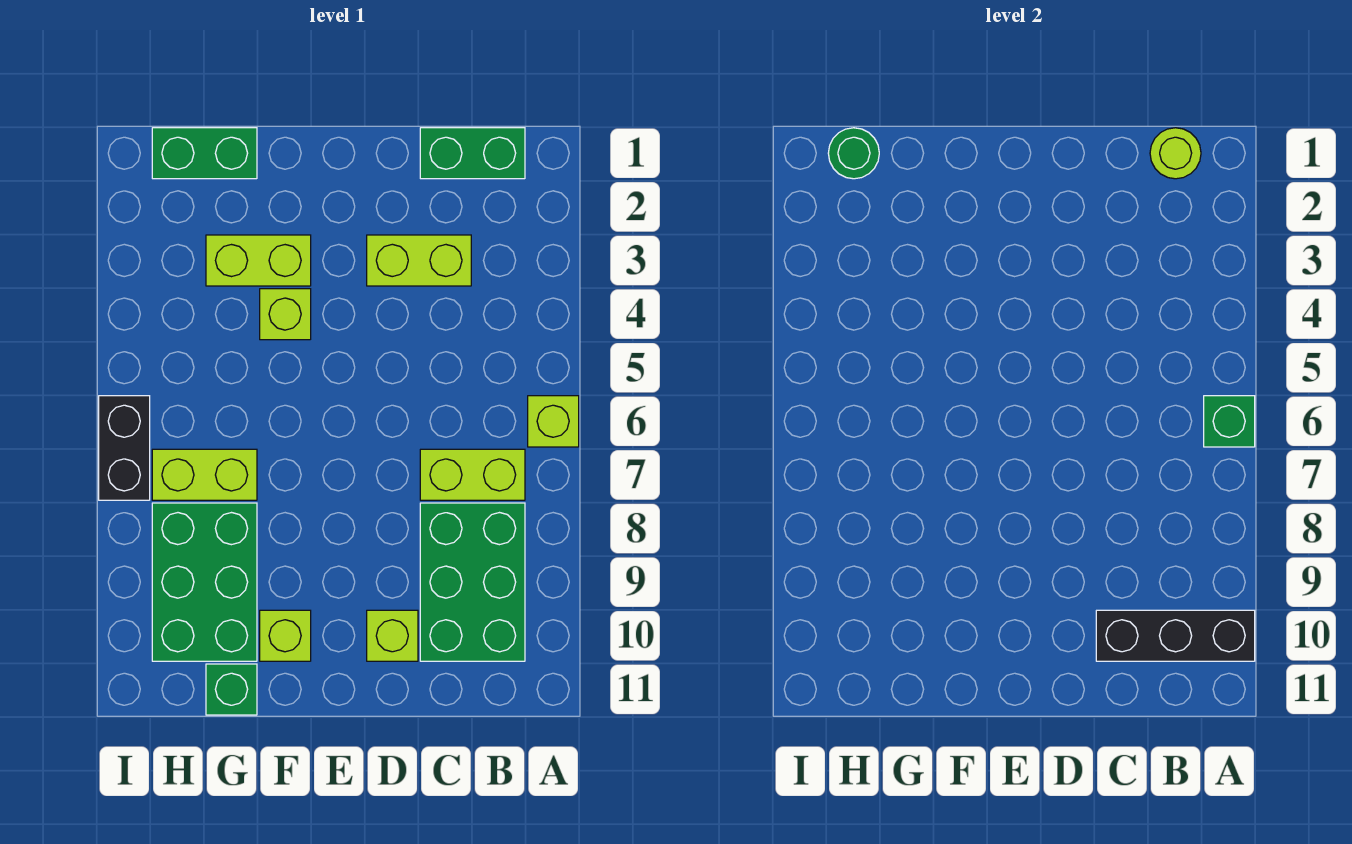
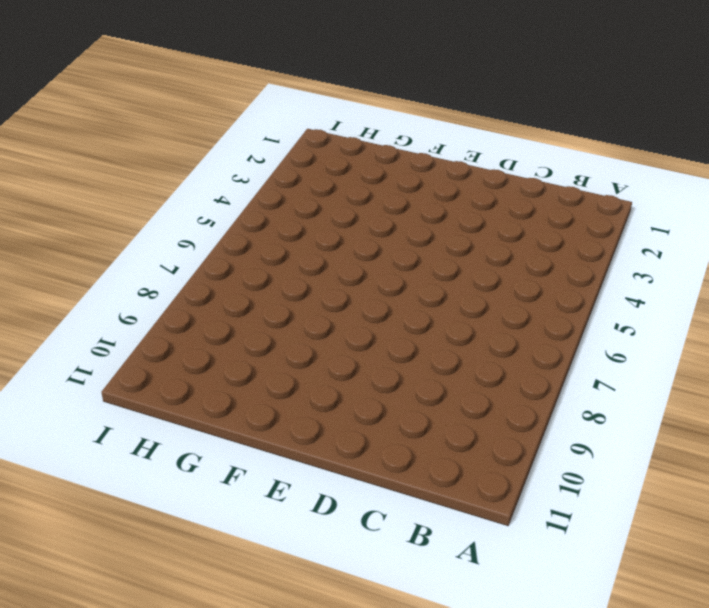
none -> lime 1x1 brick [528,396,579,447]
none -> green 1x2 brick [420,128,525,179]
none -> lime 1x2 brick [420,449,525,500]

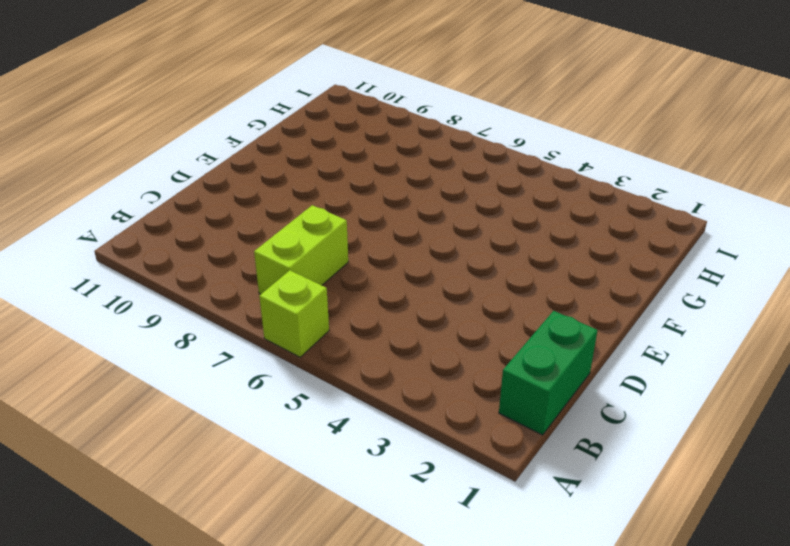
none -> green 2x3 brick [420,503,525,661]
none -> lime 1x2 brick [367,235,471,286]
none -> lime 1x1 brick [367,610,418,661]

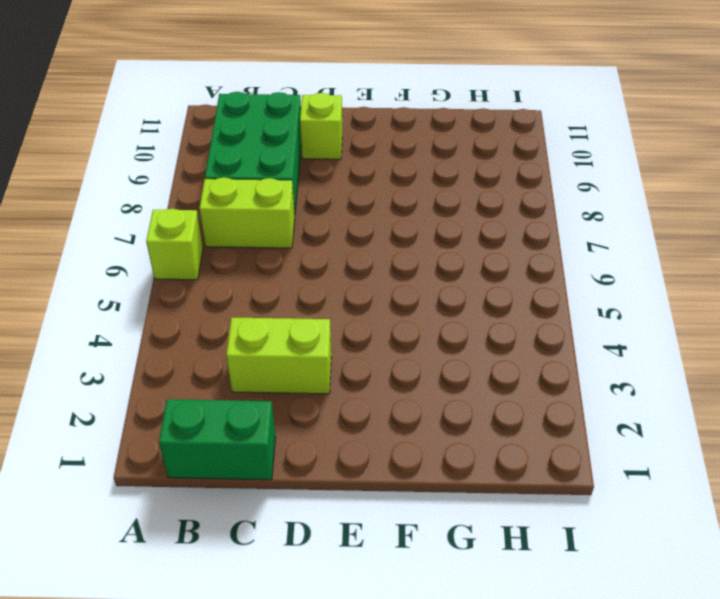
none -> lime 1x2 brick [206,235,311,286]
none -> lime 1x1 brick [260,289,311,340]
none -> lime 1x1 brick [260,610,311,661]

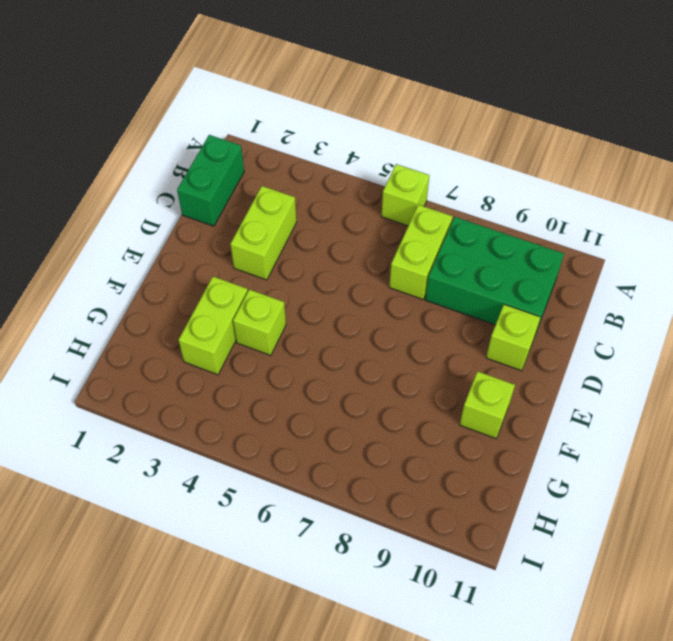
none -> green 1x2 brick [152,128,257,179]
none -> lime 1x2 brick [152,449,257,500]
none -> green 2x3 brick [152,503,257,661]

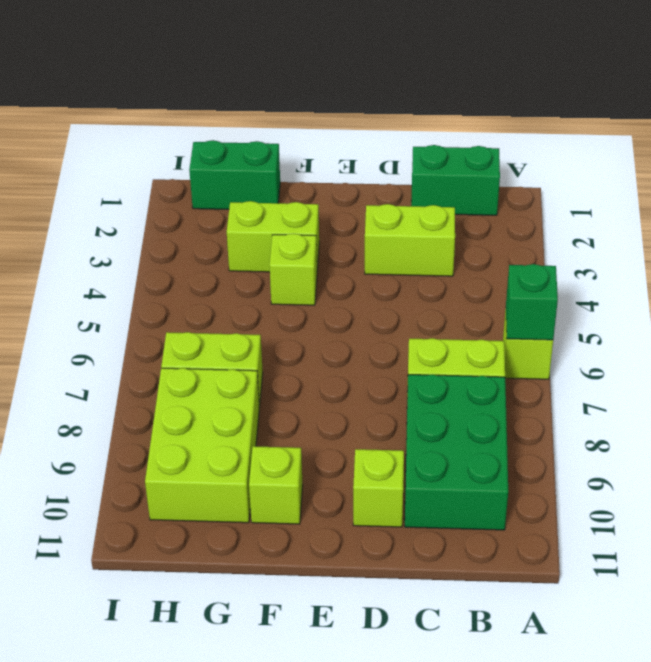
lime 2x3 brick [145,368,259,523] -> green 2x3 brick [152,503,257,661]
none -> green 1x1 brick [206,664,257,715]
none -> black 1x2 brick [99,396,150,500]
none -> black 1x3 brick [1096,610,1255,661]

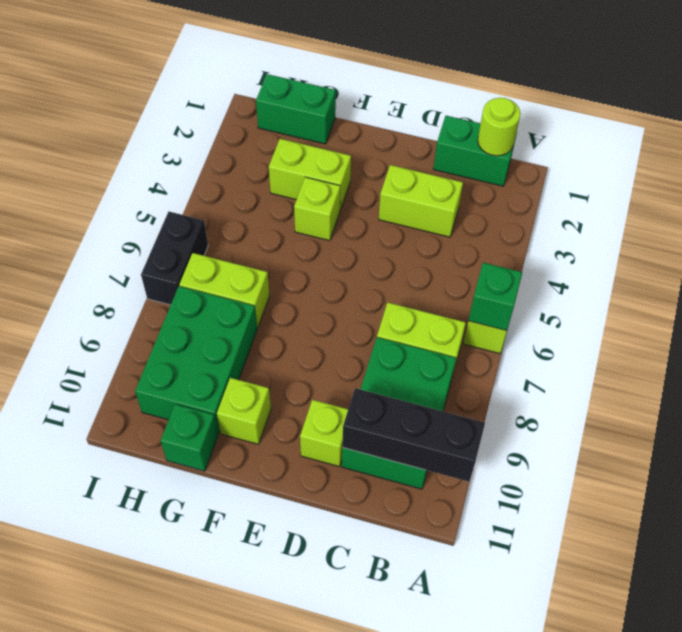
none -> green 1x1 round brick [828,128,879,179]

